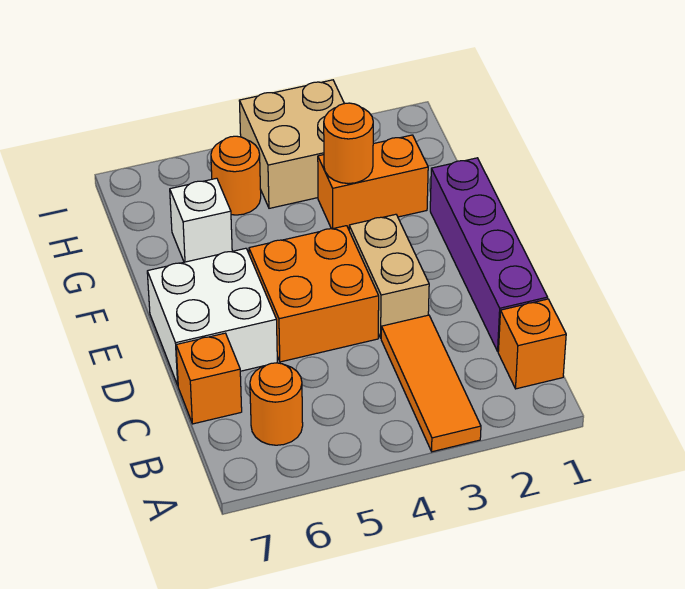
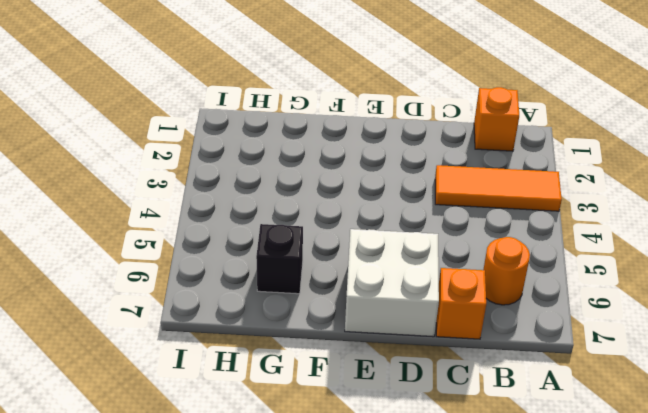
black 1x1 brick [256,224,303,294] -> white 1x1 brick [170,178,232,262]
none -> purple 1x4 brick [430,158,548,351]
none -> tan 1x2 brick [349,214,429,338]
none -> orange 2x2 brick [249,226,379,362]

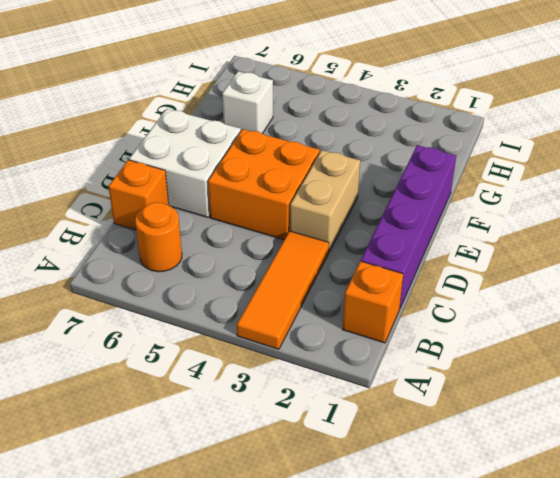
none -> orange 1x2 brick [318,135,428,229]
none -> tan 2x2 brick [239,80,344,208]
none -> orange 1x1 round brick [211,136,261,215]

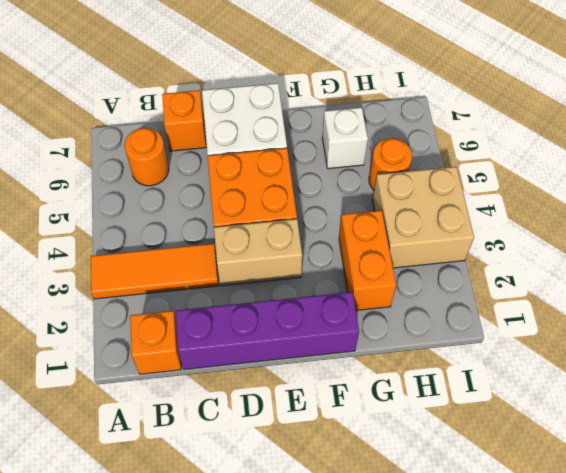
none -> orange 1x1 round brick [324,103,373,184]

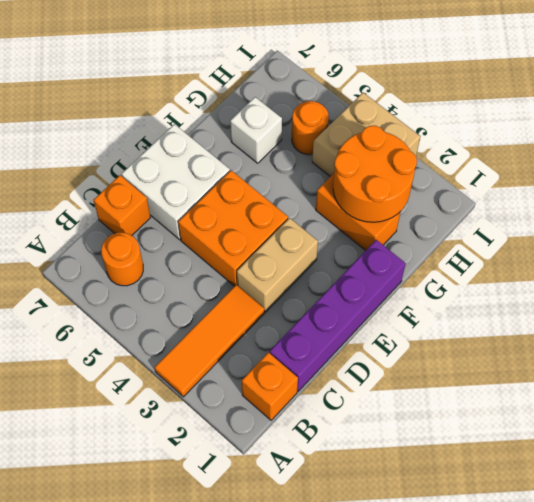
orange 2x2 round brick [333,126,417,222] -> orange 1x1 round brick [324,103,373,184]

